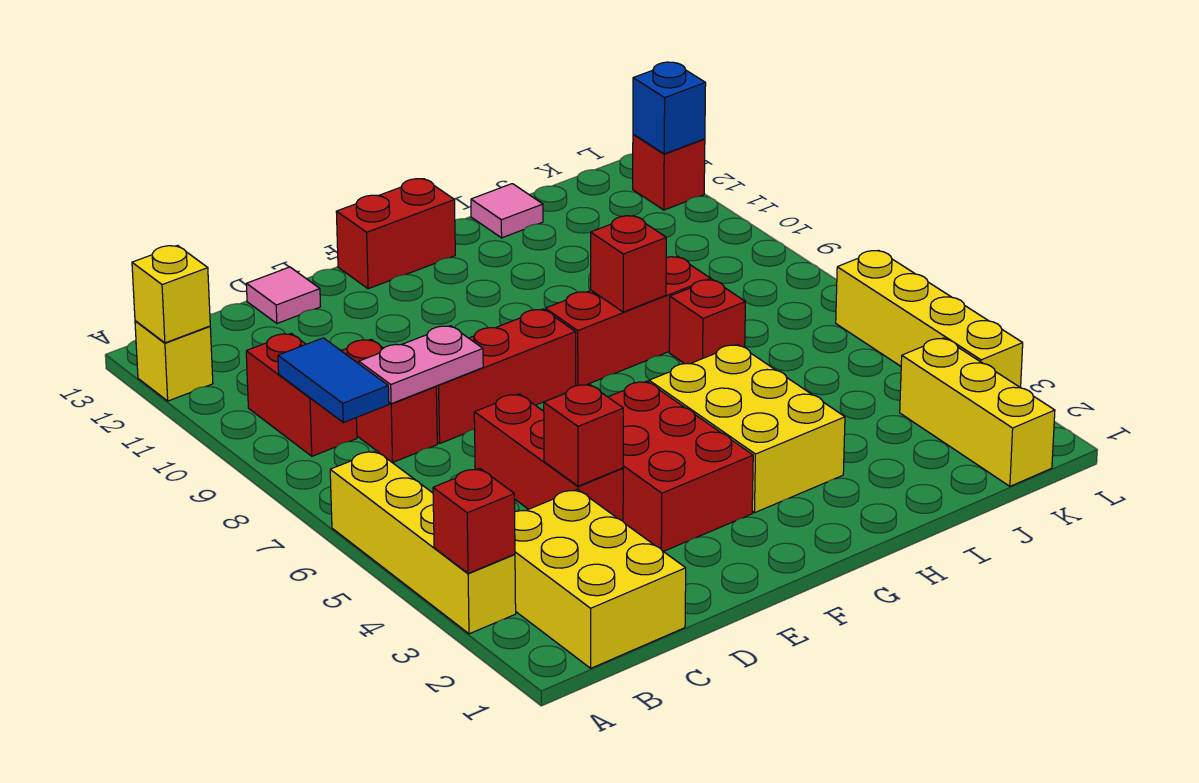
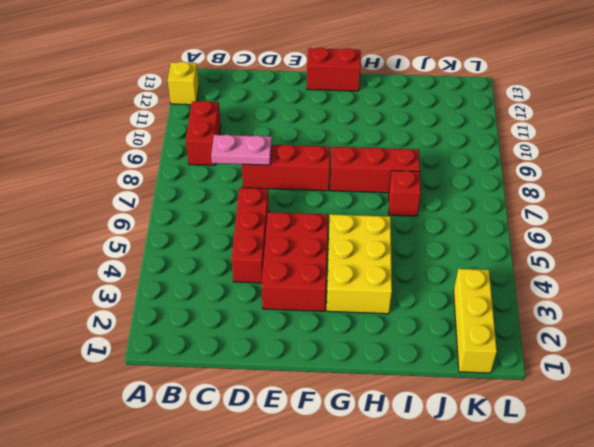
none -> yellow 1x4 brick [330,451,516,634]
none -> yellow 2x3 brick [515,489,686,668]
none -> red 1x2 brick [342,339,437,463]

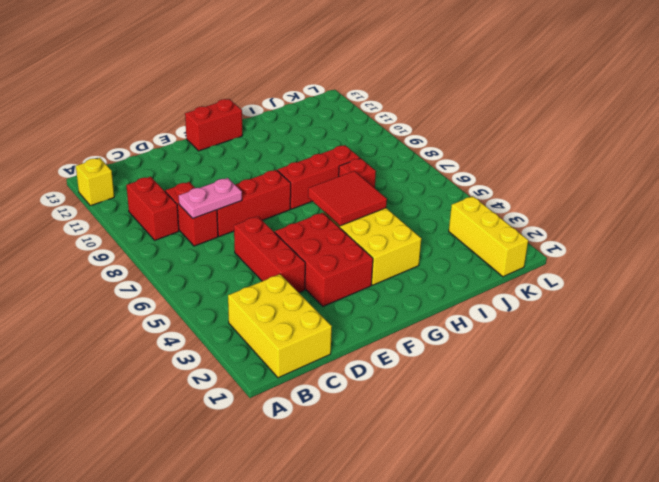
red 2x2 tile [308,171,387,226] -> none
none -> yellow 1x4 brick [330,451,516,634]
none -> pink 1x1 tile [246,267,321,323]
none -> pink 1x1 tile [471,184,543,238]

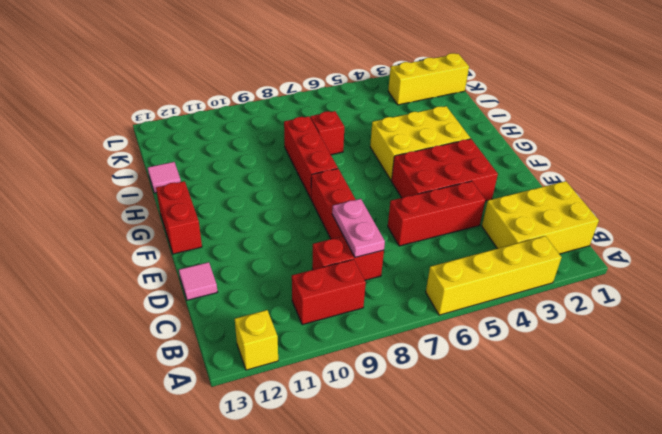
none -> yellow 1x4 brick [836,251,1023,388]
none -> red 1x1 brick [633,134,705,210]
none -> red 1x1 brick [433,468,515,573]

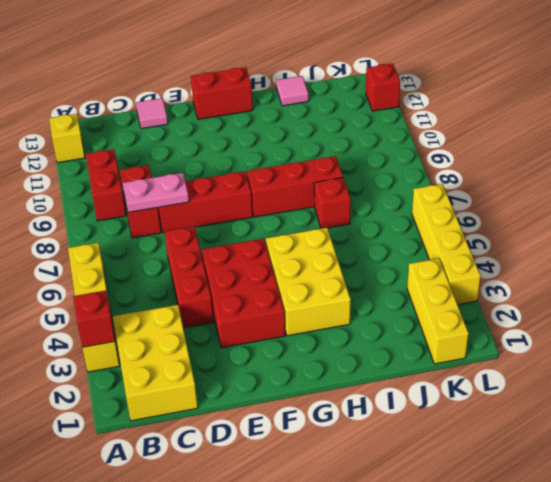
none -> yellow 1x1 brick [132,246,210,343]
none -> blue 1x2 tile [278,338,389,423]
none -> red 1x1 brick [544,384,623,486]

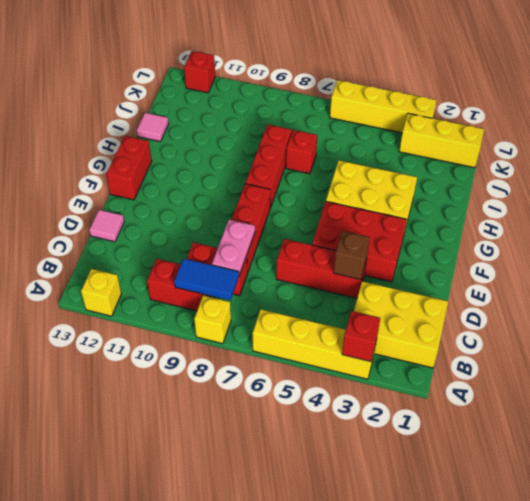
yellow 1x1 brick [194,296,231,344] -> yellow 1x1 brick moved to [132,246,210,343]
brown 1x1 brick [334,231,370,280] -> red 1x1 brick [544,384,623,486]
none -> red 1x1 brick [591,216,666,312]
none -> blue 1x1 brick [633,62,706,154]

